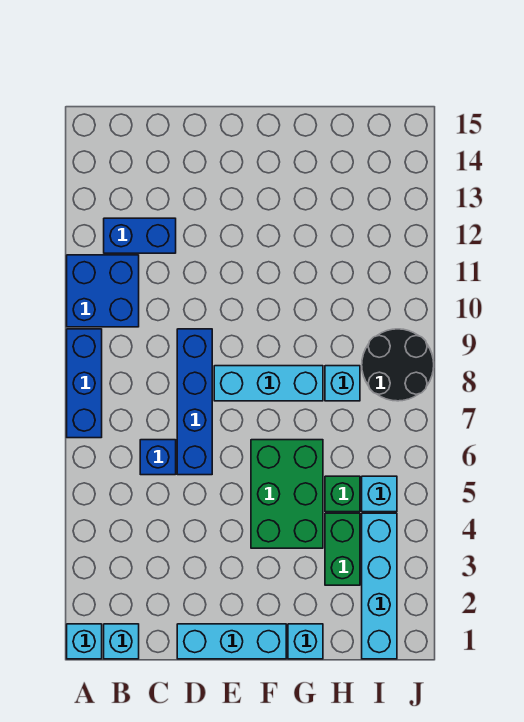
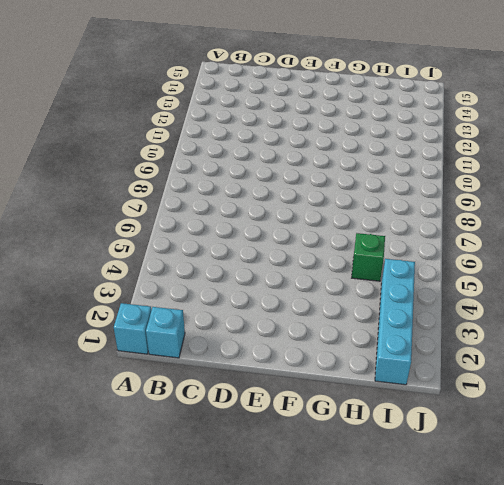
none -> blue 1x3 brick [67,329,102,438]
none -> blue 2x2 brick [67,255,139,327]
none -> blue 1x2 brick [104,218,176,253]

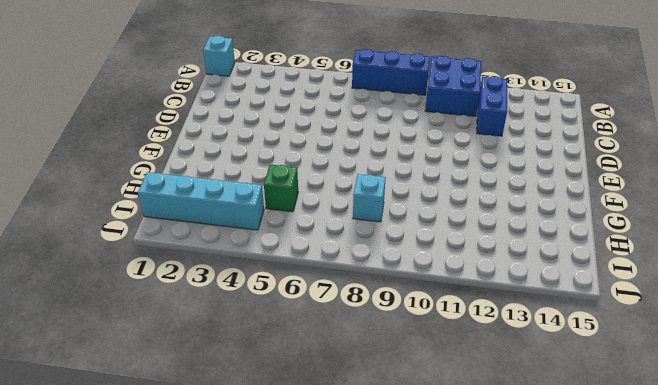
none -> cyan 1x1 brick [104,624,139,659]
none -> blue 1x1 brick [140,440,176,475]
none -> cyan 1x3 brick [177,624,286,659]

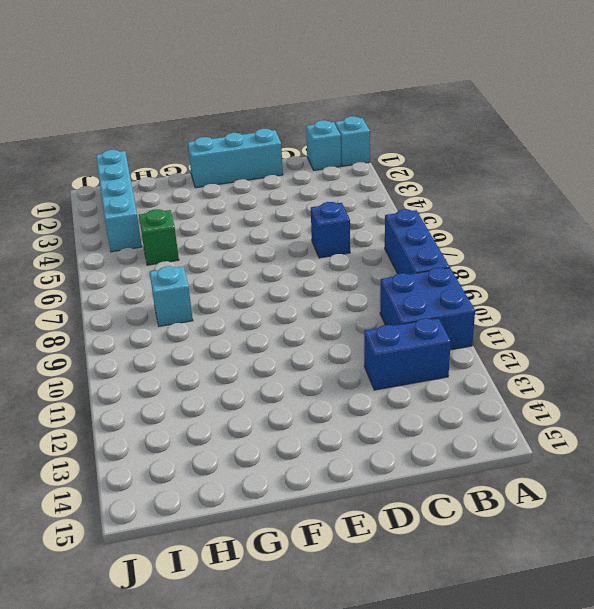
none -> blue 1x4 brick [177,329,212,475]
none -> cyan 1x3 brick [214,366,323,401]
none -> green 2x3 brick [251,440,323,548]

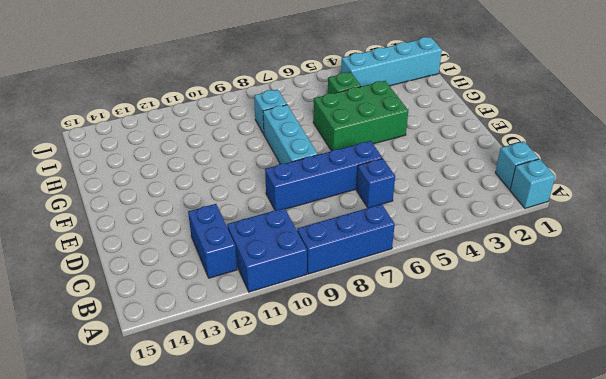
none -> cyan 1x3 brick [177,624,286,659]
none -> cyan 1x1 brick [288,624,323,659]
none -> green 1x2 brick [325,513,360,585]

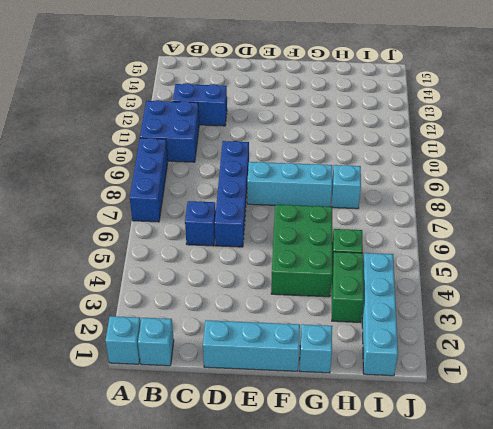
none -> cyan 1x1 brick [362,476,397,512]
none -> black 2x2 round brick [362,329,434,401]

